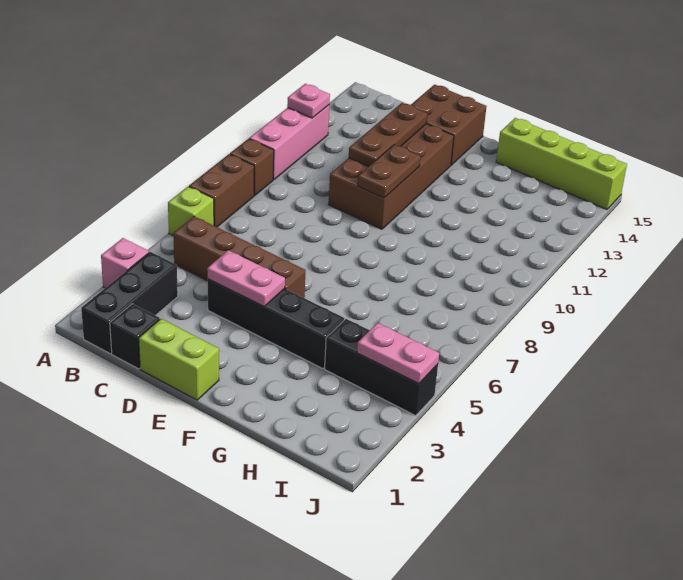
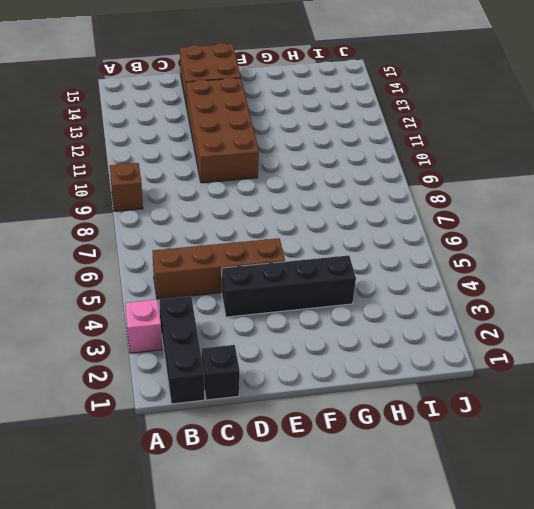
none -> lime 1x1 brick [168,187,214,235]
none -> brown 1x2 brick [189,154,254,227]
none -> pink 1x3 brick [249,105,329,180]

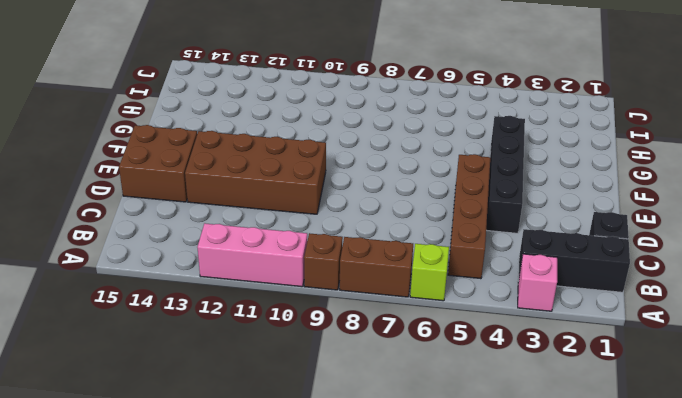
none -> lime 1x2 brick [139,319,219,400]
none -> lime 1x4 brick [496,118,627,209]
none -> black 1x3 brick [325,319,438,416]

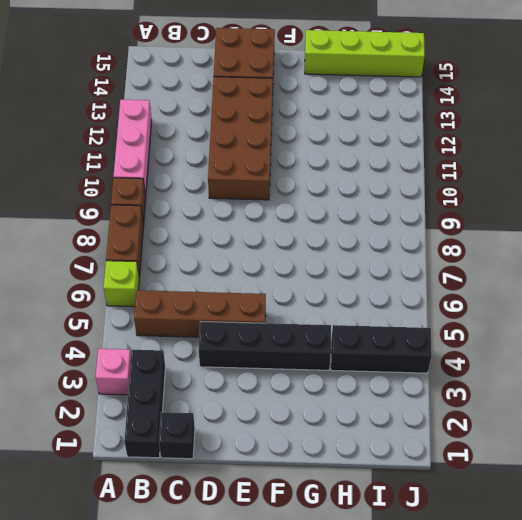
none -> lime 1x2 brick [139,319,219,400]
none -> pink 1x1 plate [287,84,330,118]
none -> pink 1x2 plate [207,250,285,306]

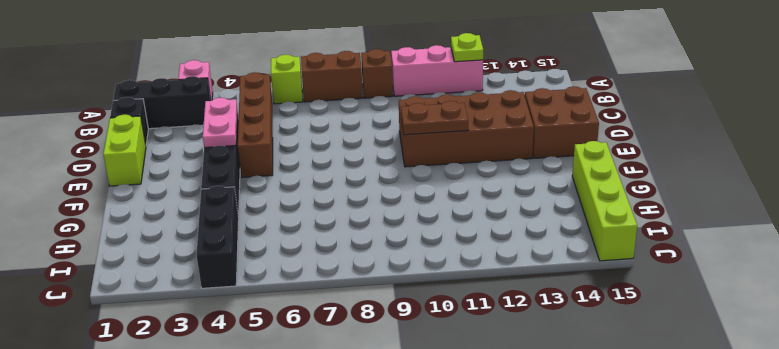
lime 1x1 plate [451,33,483,62] -> pink 1x1 plate [287,84,330,118]
none -> brown 1x3 plate [349,103,427,167]
none -> pink 1x2 plate [357,323,439,384]

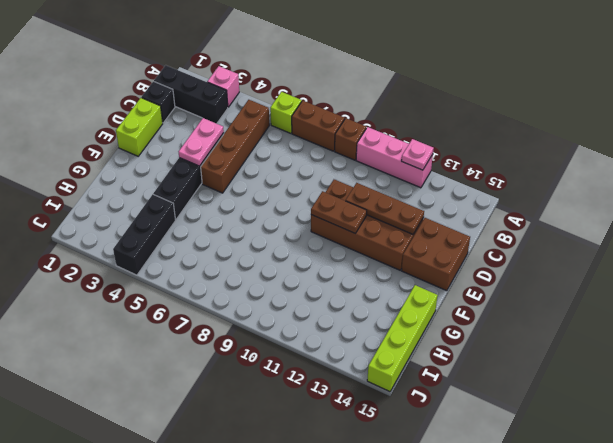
none -> pink 1x2 plate [357,323,439,384]

